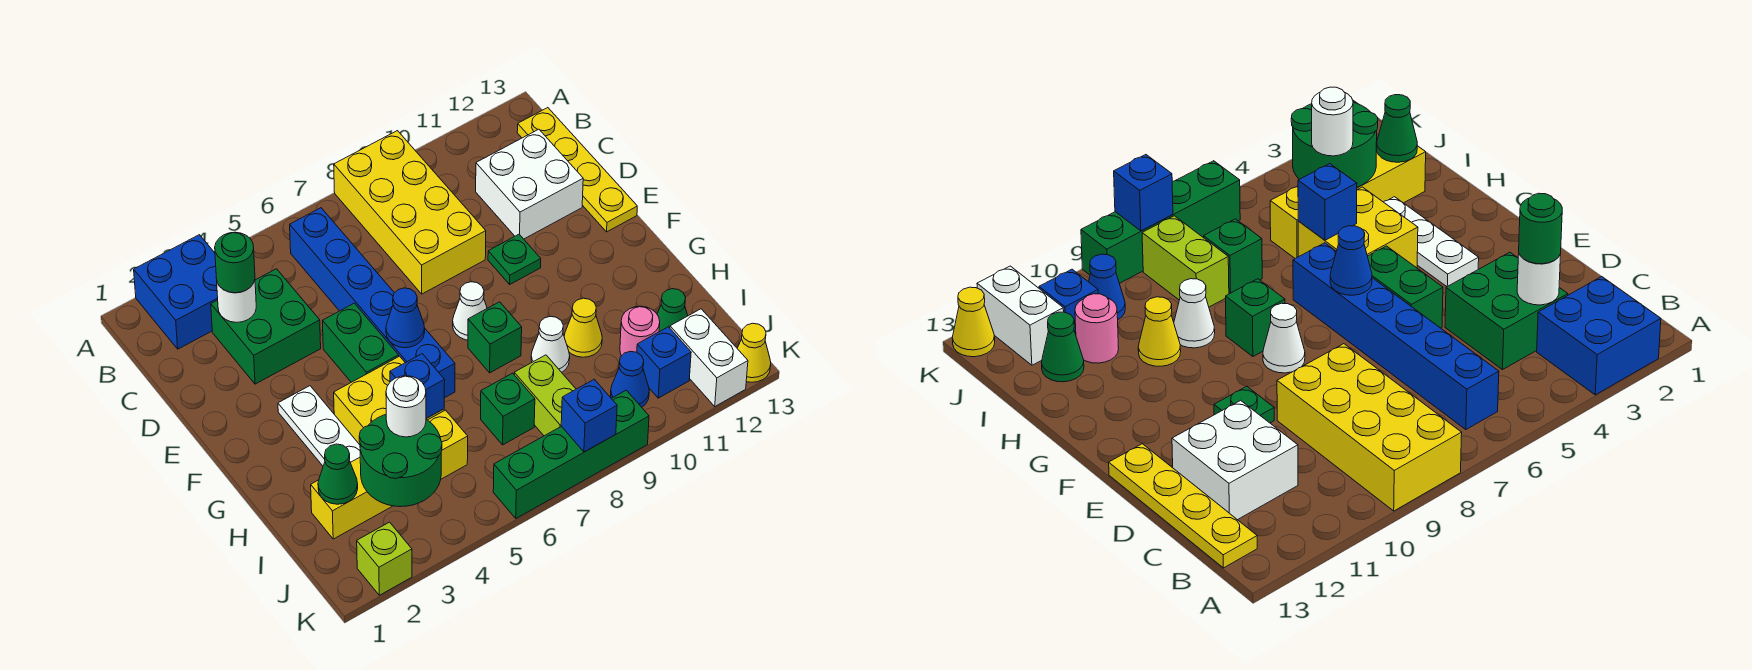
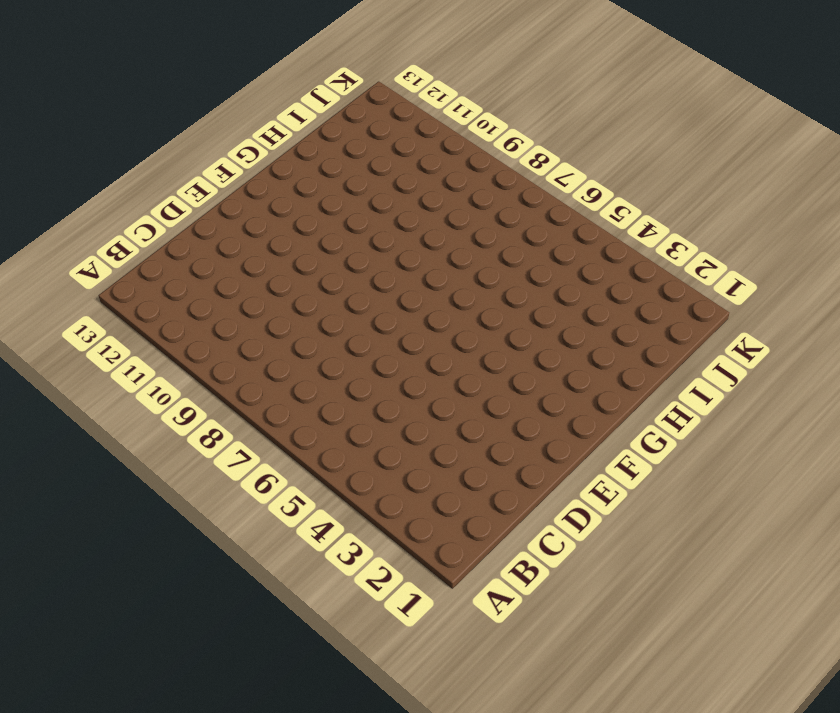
none -> blue 2x2 brick [134,235,218,349]
none -> yellow 2x4 brick [334,131,486,294]
none -> blue 1x6 brick [290,208,455,398]
none -> yellow 1x4 plate [517,108,637,232]

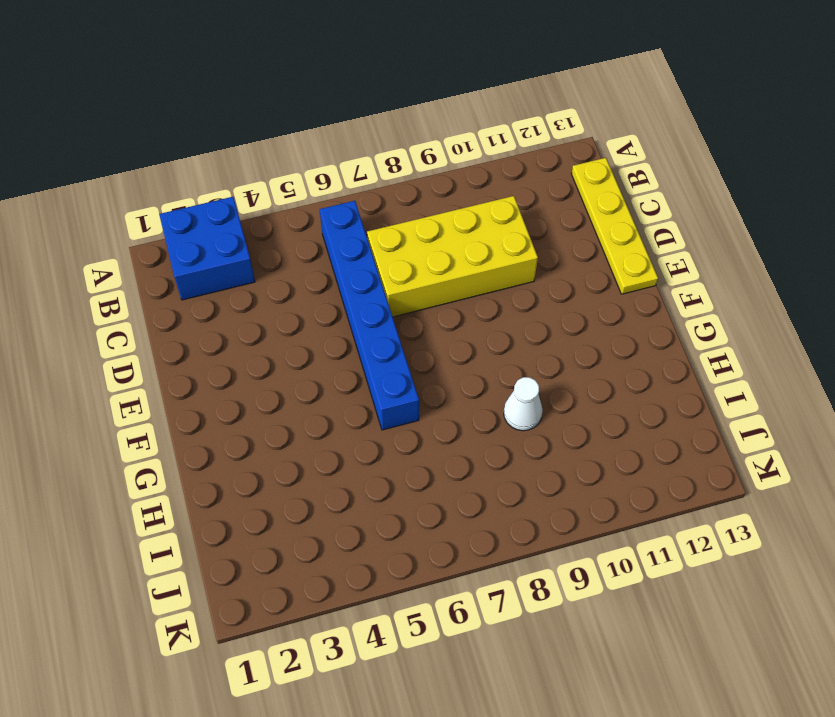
yellow 2x4 brick [367,196,538,317] -> yellow 2x4 brick turned to [334,131,486,294]
none -> green 2x2 brick [211,269,321,384]
none -> white 2x2 brick [476,129,583,239]
none -> green 1x2 brick [323,303,399,382]
none -> green 1x1 plate [488,234,541,284]

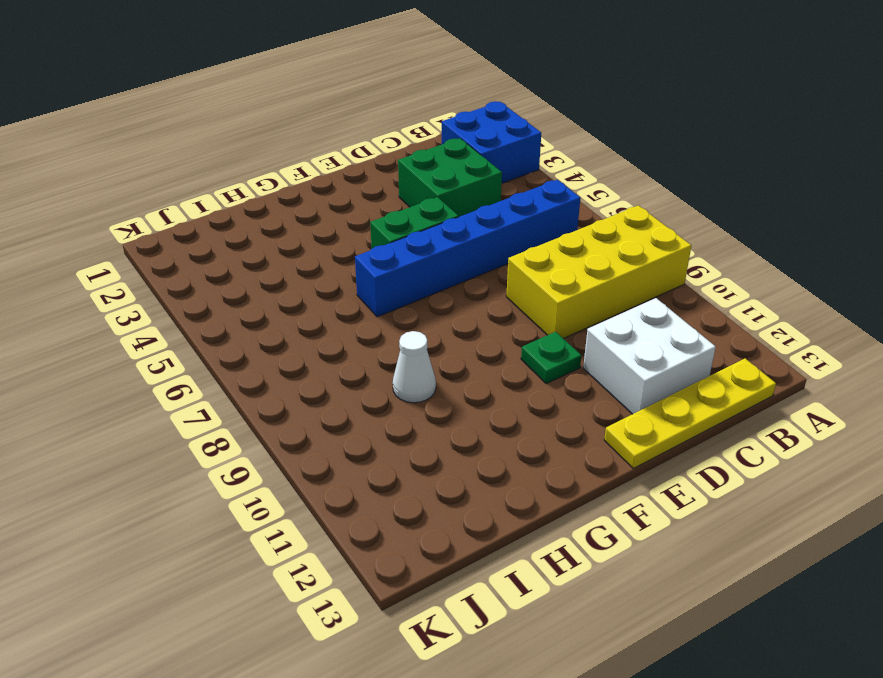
none -> white 1x3 plate [278,386,360,466]
none -> white 1x1 cone [453,282,487,340]
none -> yellow 2x2 brick [334,356,444,445]
none -> green 1x1 brick [468,302,522,373]

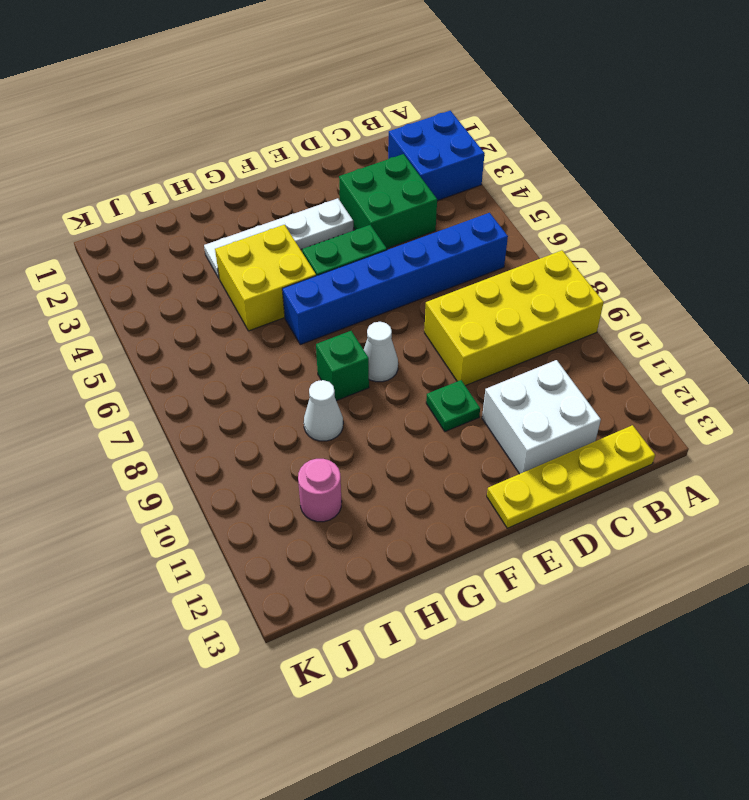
white 1x4 plate [204,198,354,278] -> white 1x3 plate [278,386,360,466]
none -> yellow 1x1 cone [564,298,602,357]
none -> yellow 1x4 brick [311,410,468,539]
none -> green 1x1 brick [481,373,535,445]
none -> lime 1x2 brick [514,355,576,436]

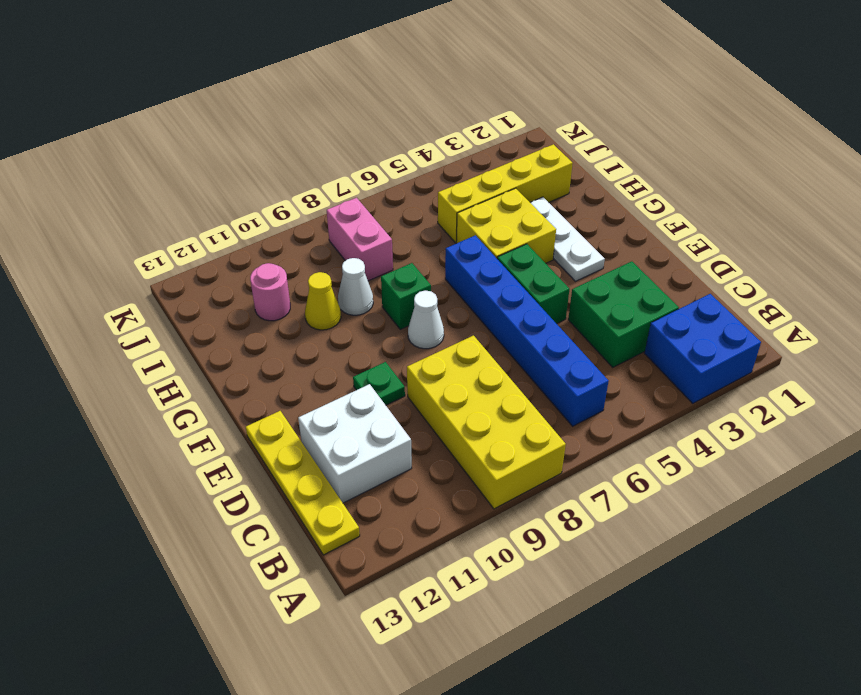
pink 1x2 brick [327,198,393,281] -> lime 1x2 brick [514,355,576,436]
none -> green 1x1 brick [481,373,535,445]
none -> green 1x1 cone [657,289,688,332]
none -> blue 1x1 cone [611,351,649,407]
none -> blue 1x1 brick [637,327,691,398]

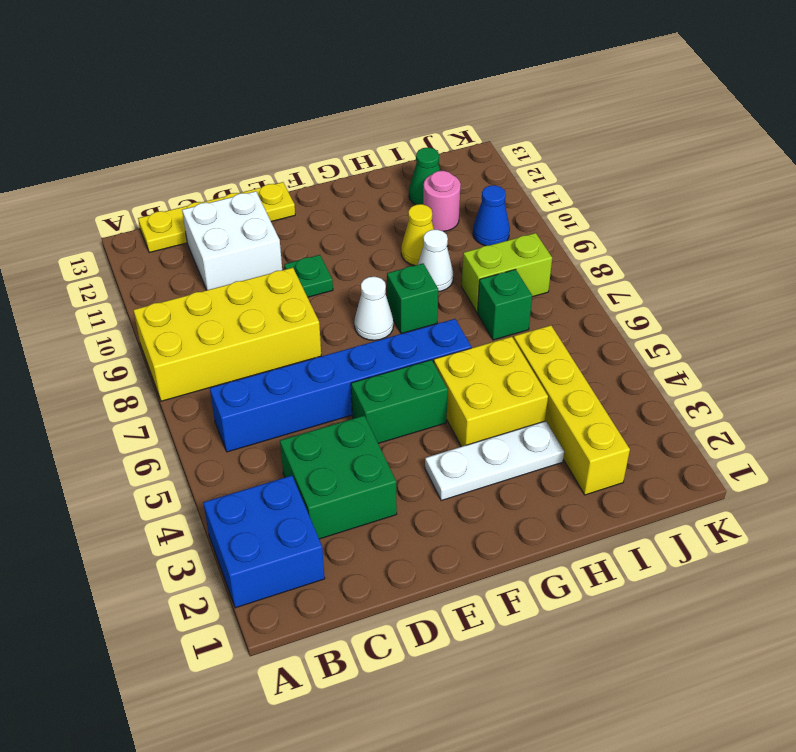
none -> blue 1x1 brick [637,327,691,398]
none -> white 1x2 brick [670,309,748,406]
none -> lime 1x1 brick [357,522,412,595]
none -> green 1x4 brick [493,390,649,518]

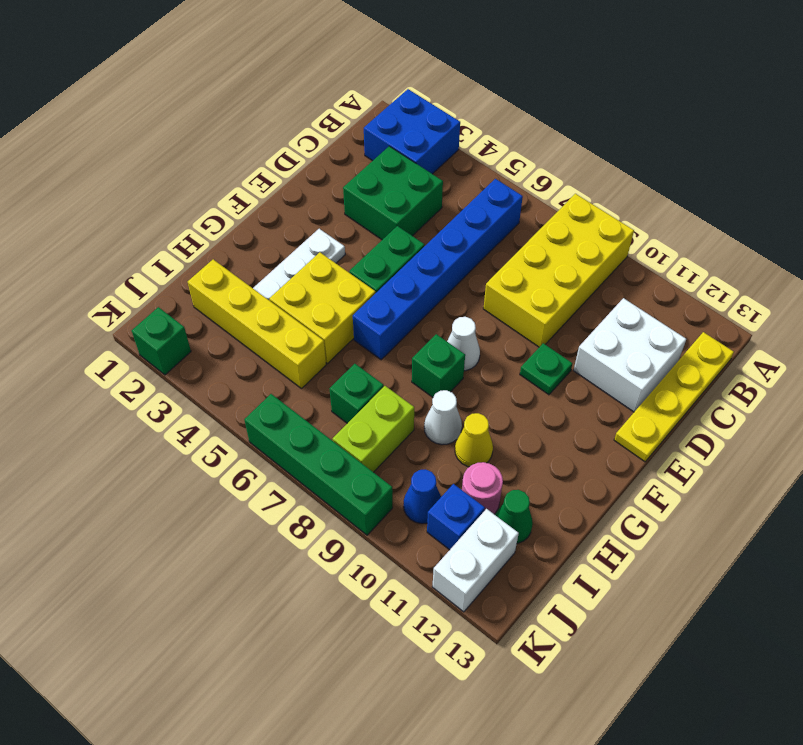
green 1x1 brick [132,307,191,375] -> lime 1x1 brick [357,522,412,595]
none -> yellow 1x1 cone [737,323,771,382]
none -> white 1x1 round brick [217,280,256,322]
none -> blue 1x1 cone [386,288,425,348]
none -> blue 1x1 brick [390,354,445,419]

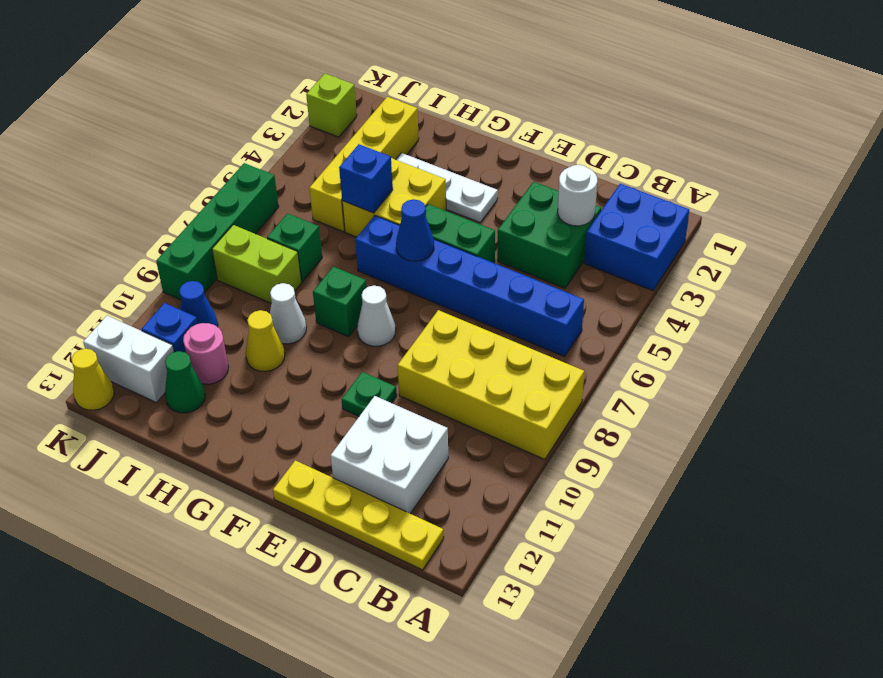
none -> green 1x1 cone [318,444,358,504]
none -> green 2x2 round brick [359,415,442,507]
none -> blue 1x1 brick [561,379,617,452]
none -> green 1x1 round brick [215,232,255,293]

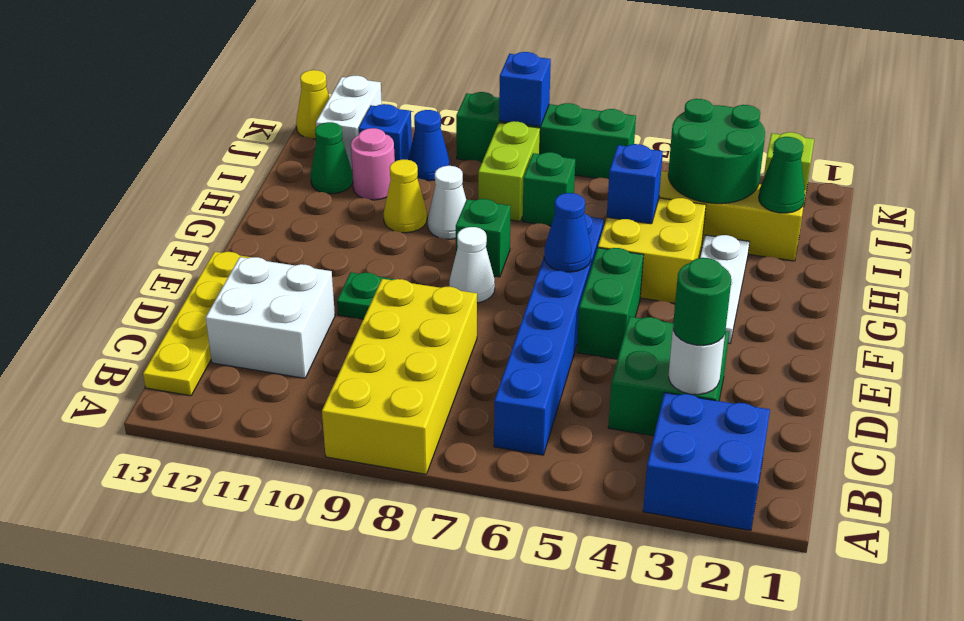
none -> white 1x1 round brick [386,376,426,437]

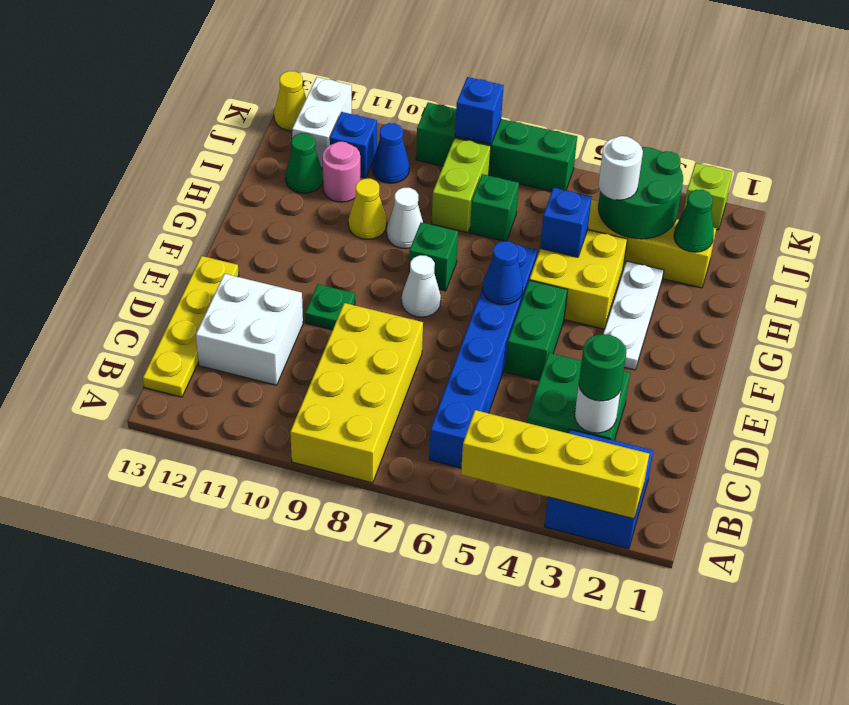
yellow 1x4 brick [461,410,649,519] -> none

